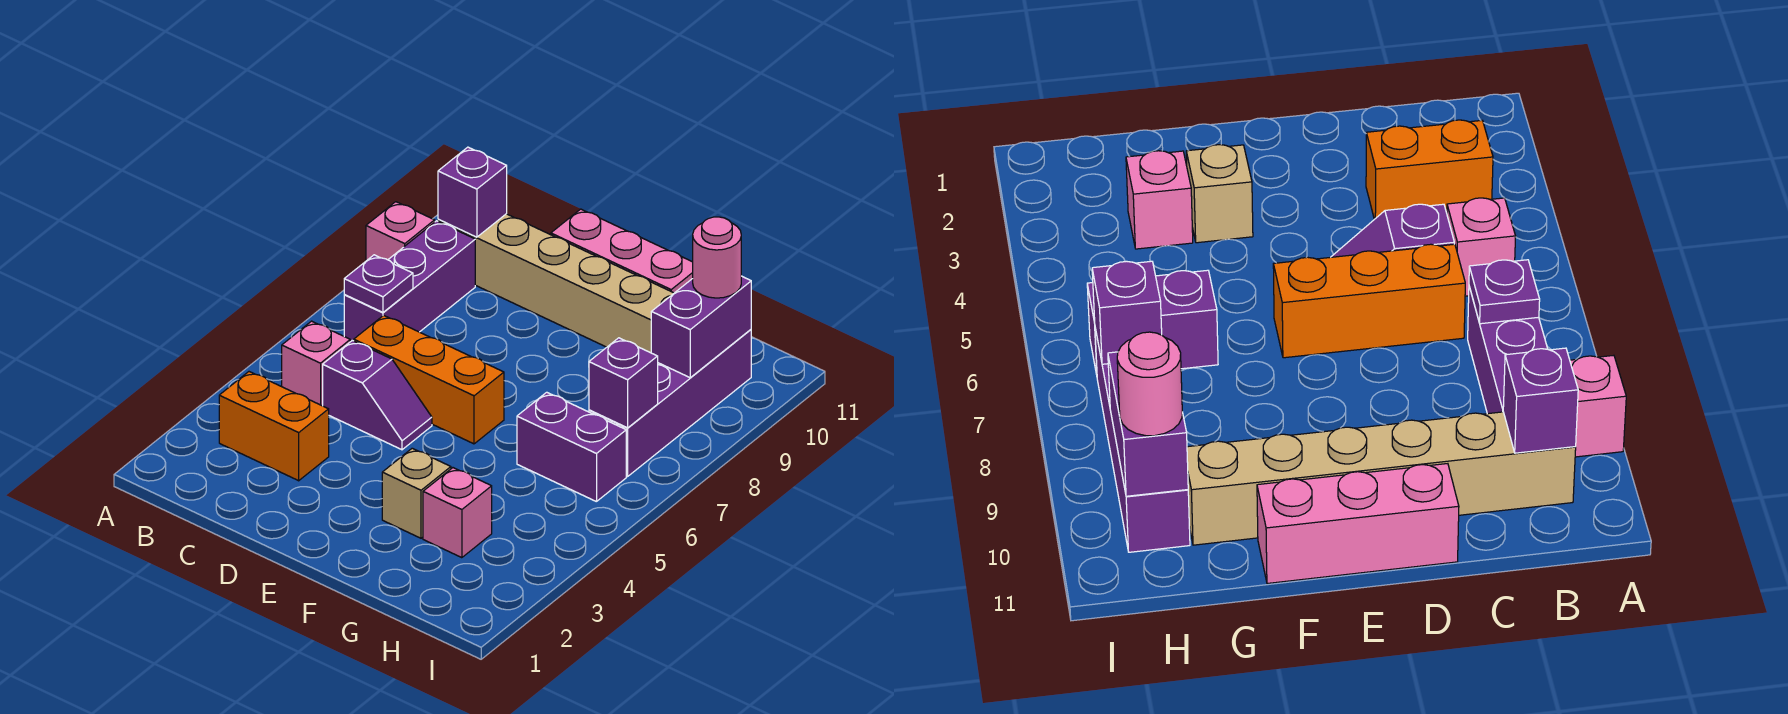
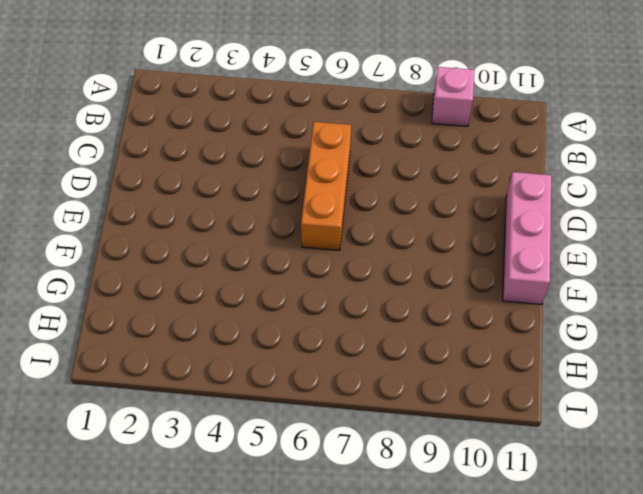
none -> orange 1x2 brick [219,372,329,481]
none -> pink 1x1 brick [282,321,350,406]
none -> purple 1x3 brick [344,221,475,342]

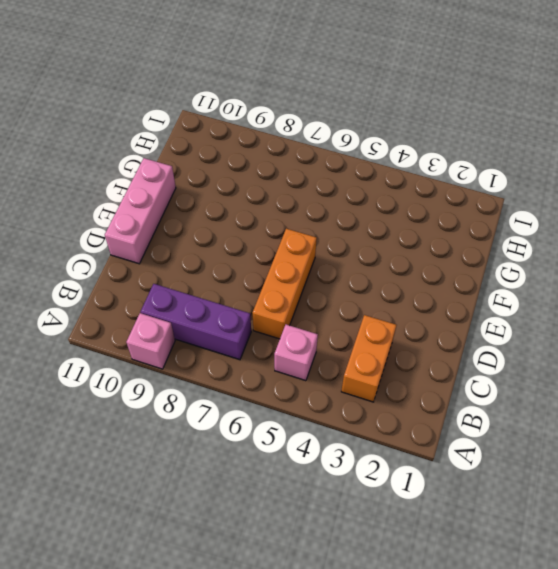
none -> tan 1x6 brick [438,214,674,353]
none -> purple 1x2 slope [323,340,432,450]
none -> tan 1x1 brick [382,448,451,538]

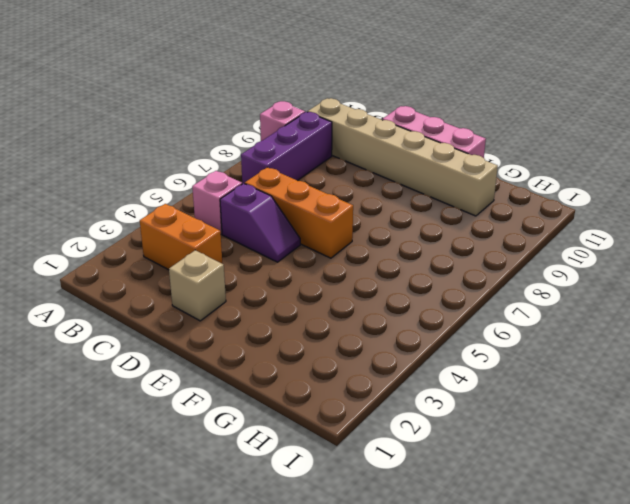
tan 1x1 brick [169,250,226,321] -> tan 1x1 brick moved to [382,448,451,538]
none -> pink 1x1 brick [423,468,492,558]
none -> purple 1x2 brick [517,392,626,502]
none -> purple 1x4 brick [589,330,751,476]

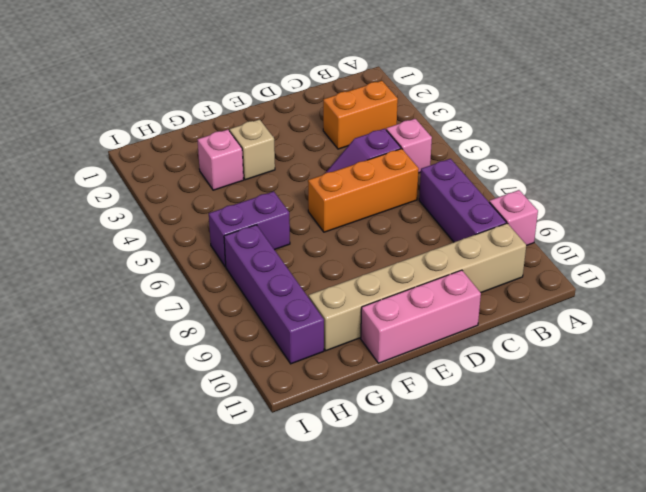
none -> purple 1x1 plate [344,255,413,312]
none -> purple 1x1 brick [438,147,507,237]
none -> purple 1x1 brick [589,338,658,428]

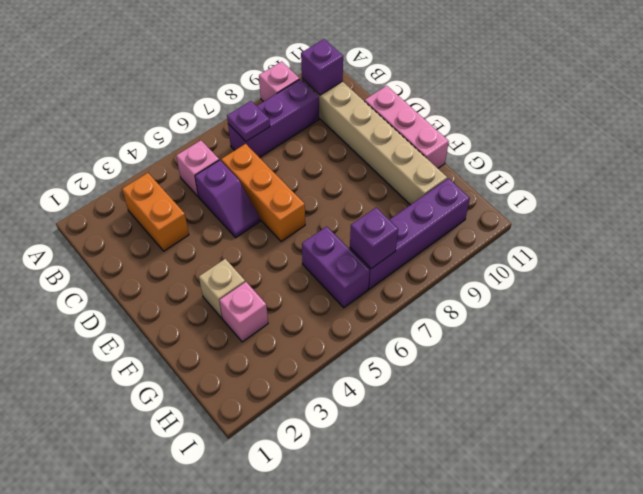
none -> purple 1x2 brick [651,276,751,378]
none -> pink 1x1 round brick [693,217,741,298]

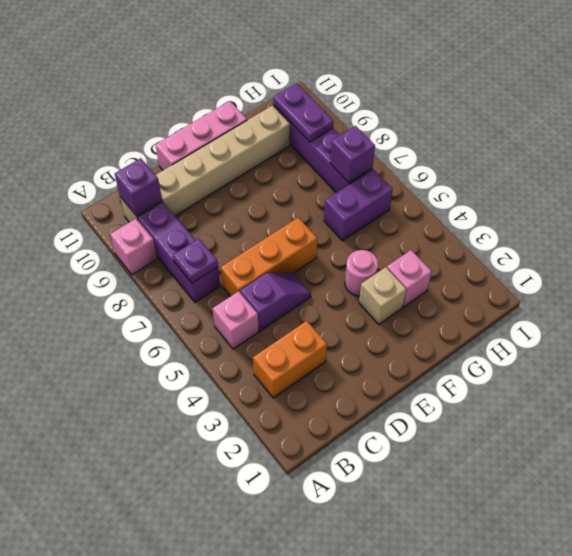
pink 1x1 round brick [345,250,378,296] -> pink 1x1 round brick moved to [693,217,741,298]
purple 1x2 plate [273,83,334,142] -> purple 1x2 brick [651,276,751,378]

